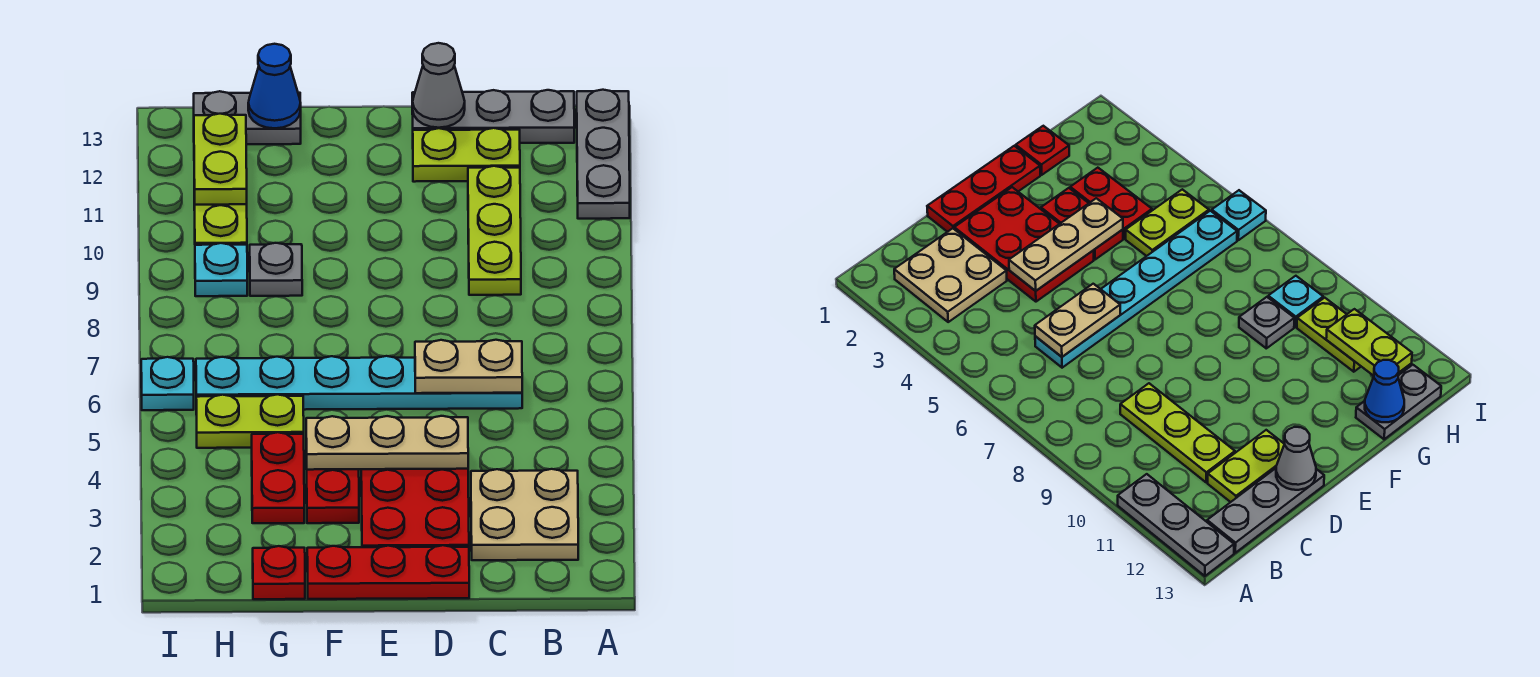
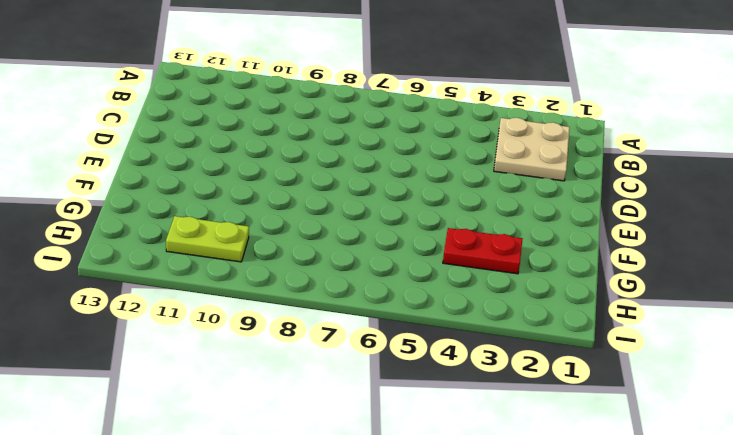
none -> grey 1x3 plate [577,90,630,219]
none -> grey 1x3 plate [412,90,574,143]
none -> cyan 1x6 plate [196,356,522,410]

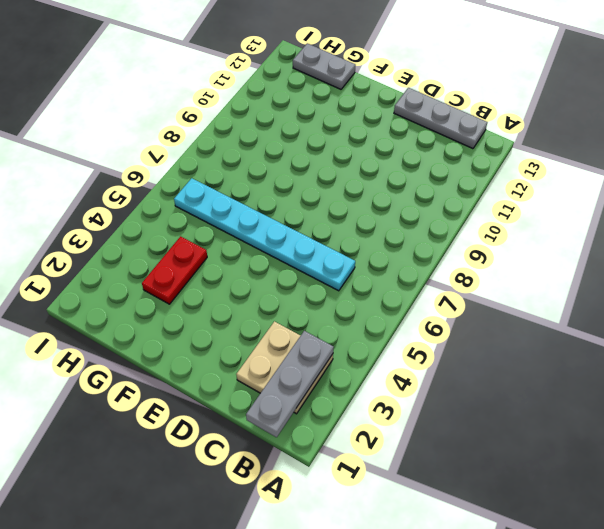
grey 1x3 plate [246,331,334,437] -> grey 1x3 plate moved to [577,90,630,219]
none -> lime 1x3 plate [468,166,521,295]
none -> lime 1x2 plate [413,128,520,182]
none -> red 1x3 plate [307,545,469,599]

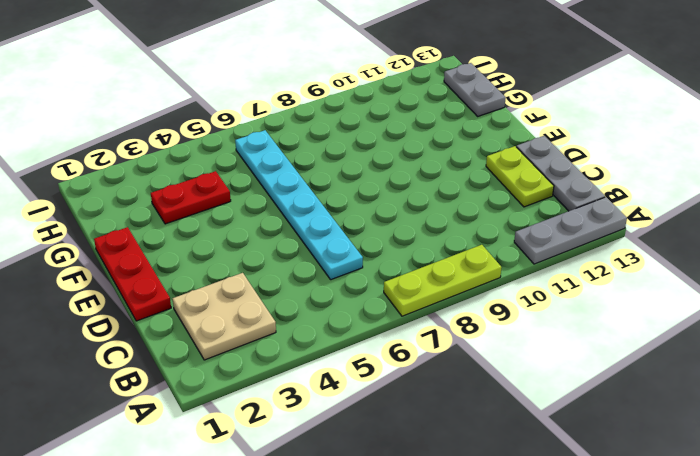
lime 1x3 plate [384,245,502,316] -> lime 1x3 plate moved to [468,166,521,295]
none -> red 2x3 plate [361,469,469,547]
none -> red 1x2 plate [306,455,359,523]
none -> red 1x1 plate [253,546,305,599]

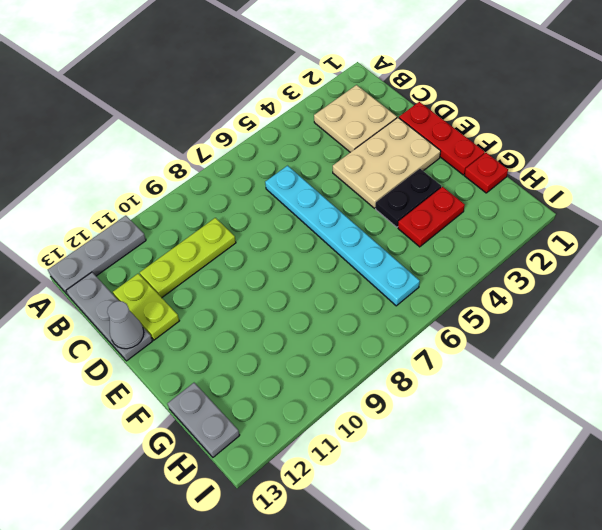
tan 2x3 plate [333,118,441,208] -> red 2x3 plate [361,469,469,547]
black 1x2 plate [376,169,441,227] -> red 1x2 plate [306,455,359,523]
none -> lime 1x2 plate [196,394,304,448]
none -> grey 1x1 plate [250,243,302,296]
none -> cyan 1x1 plate [195,243,247,296]

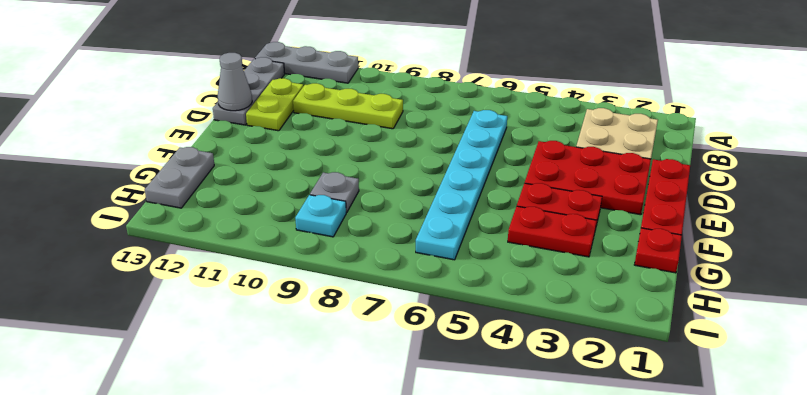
none -> lime 1x2 plate [196,394,304,448]
none -> lime 1x2 plate [194,196,247,245]
none -> cyan 1x1 plate [141,357,194,410]

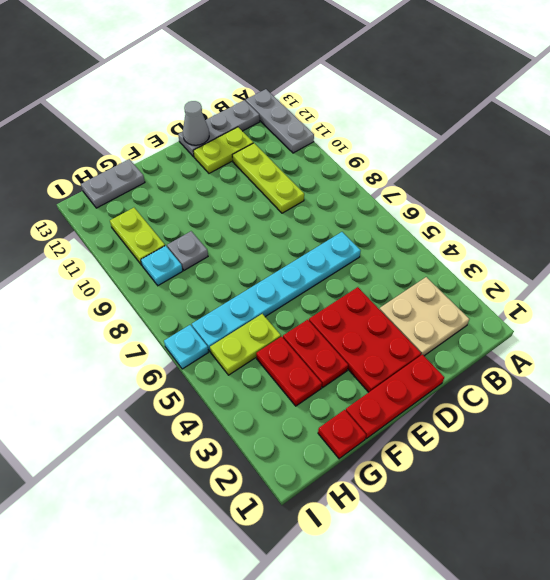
none -> tan 1x2 plate [415,340,522,393]
none -> tan 1x3 plate [306,416,468,470]
none -> blue 1x1 cone [248,44,301,128]

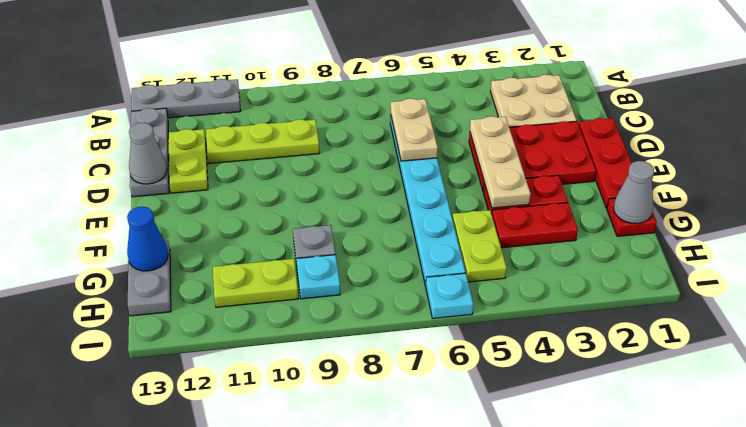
grey 1x1 cone [614,161,654,224] -> none
none -> lime 1x2 plate [194,114,247,205]

